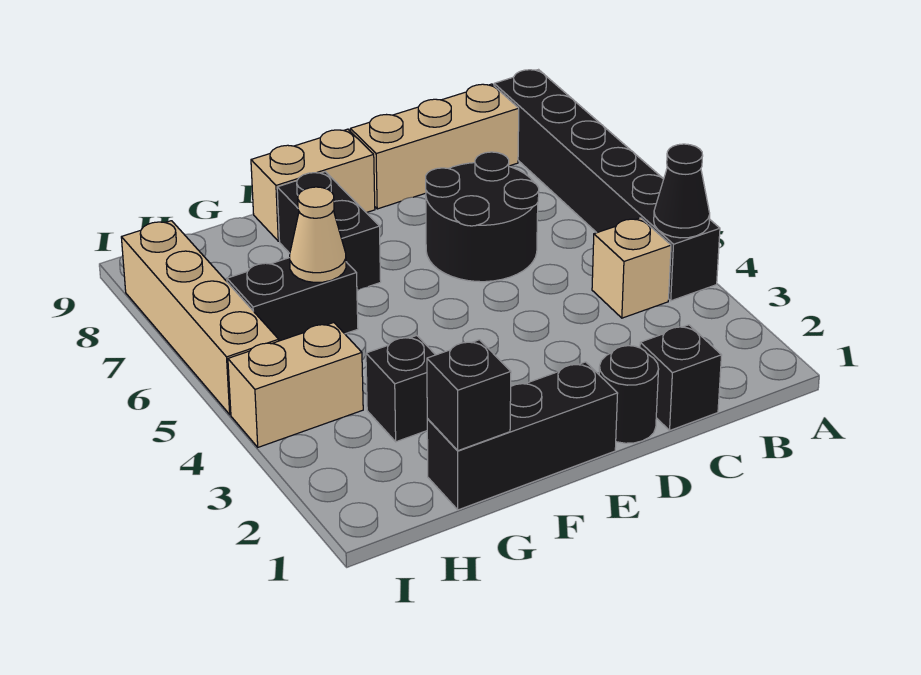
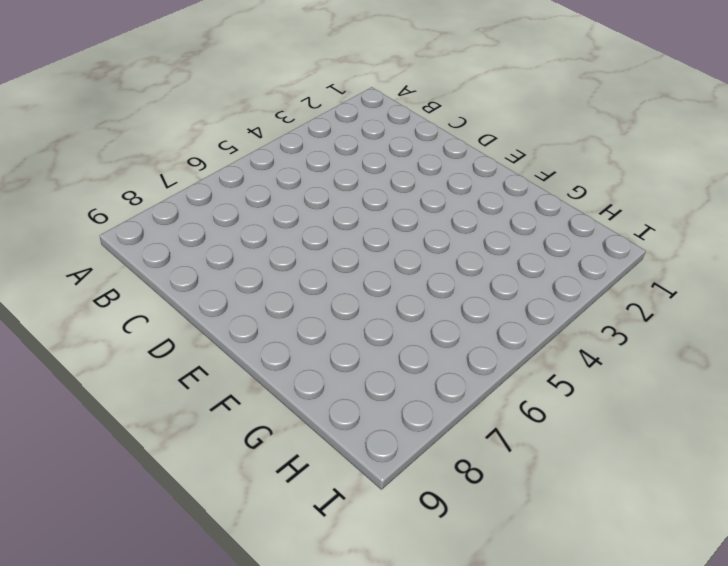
none -> black 1x6 brick [494,70,720,301]
none -> tan 1x1 brick [592,218,671,318]
none -> tan 1x3 brick [350,84,519,209]

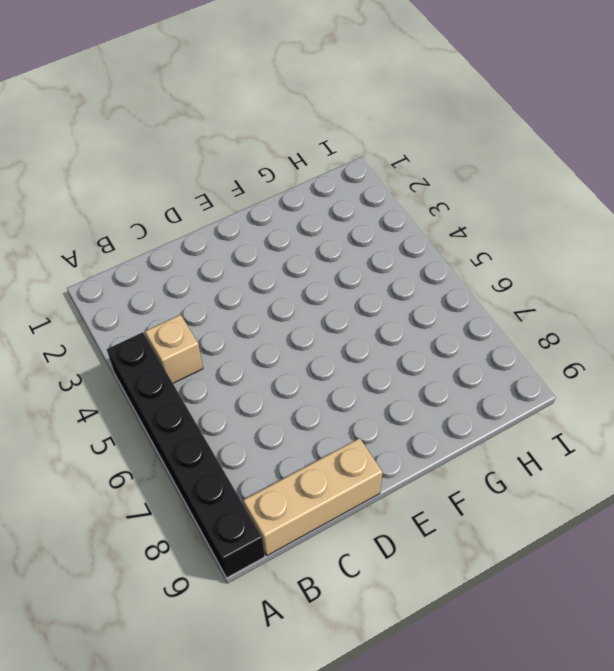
none -> black 1x1 brick [640,325,722,430]
none -> black 2x2 round brick [426,152,539,282]
none -> black 1x1 round brick [599,346,659,443]

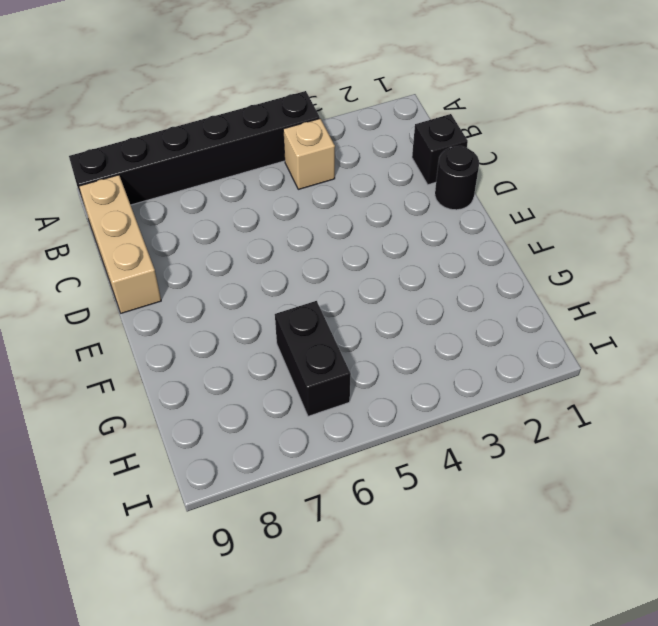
none -> black 2x2 round brick [426,152,539,282]
none -> black 1x3 brick [427,362,618,510]
none -> tan 1x2 brick [251,129,375,241]

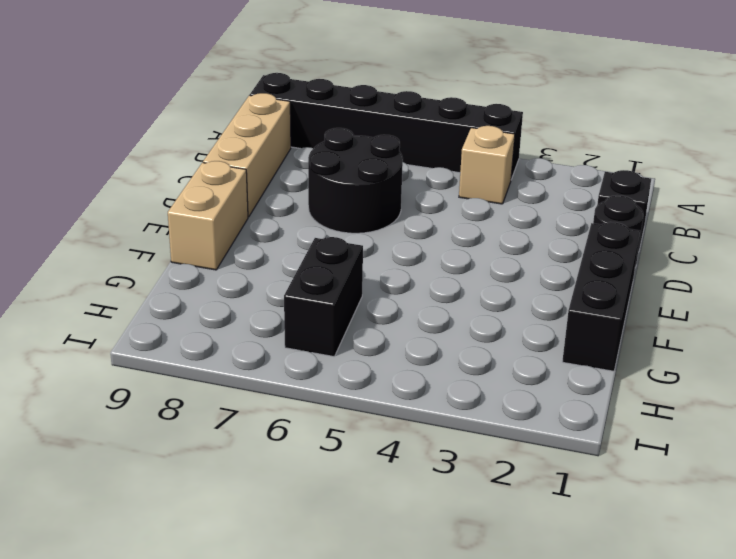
none -> black 1x2 brick [277,172,381,290]
none -> black 1x1 brick [366,336,435,442]
none -> tan 1x2 brick [228,323,363,447]

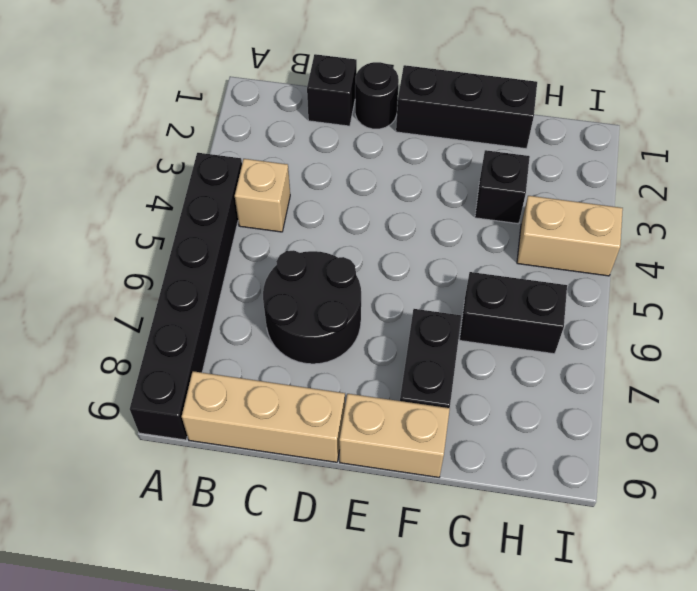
none -> tan 1x4 brick [121,221,279,414]
none -> black 1x1 cone [654,144,710,238]
none -> black 1x1 brick [427,340,511,451]

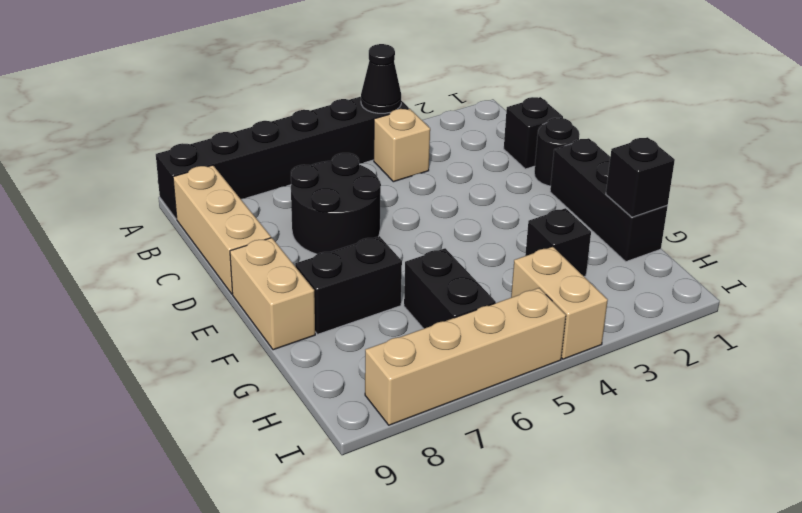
none -> tan 1x1 cone [290,187,346,282]

